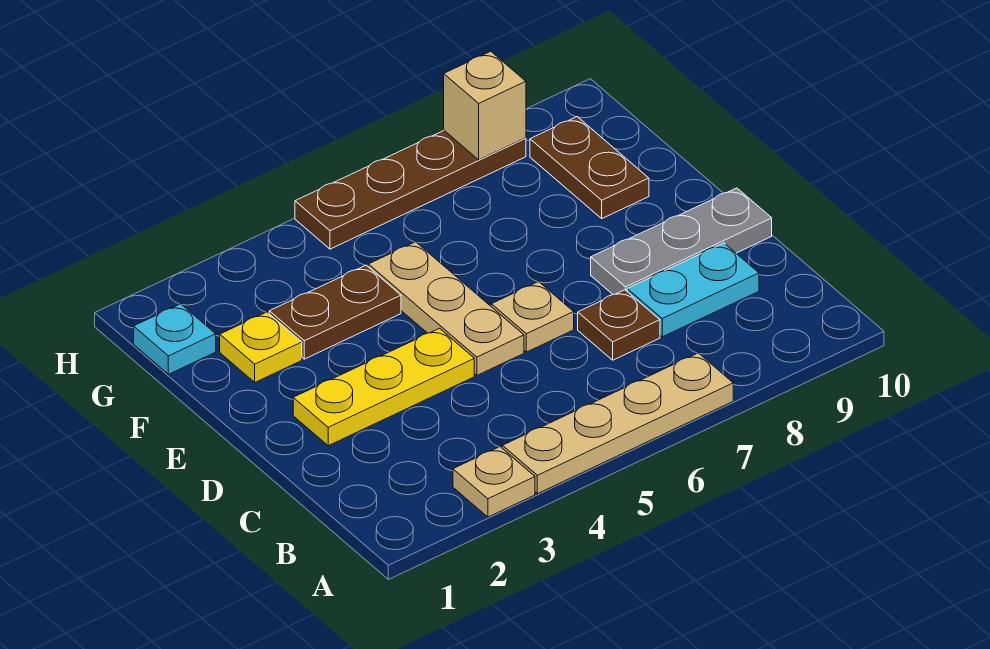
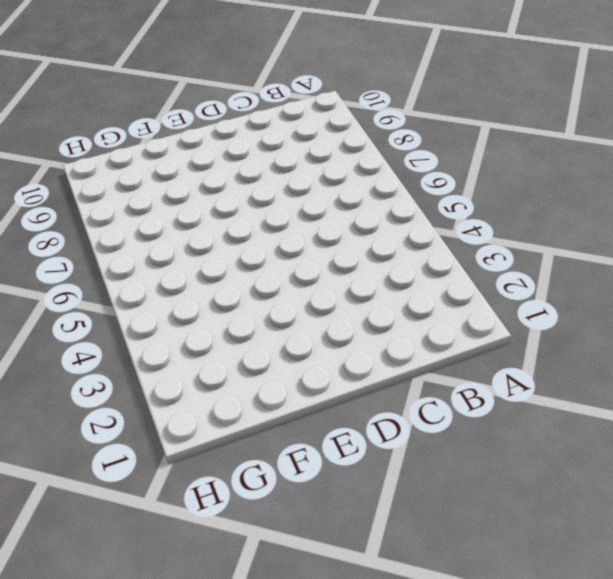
none -> tan 1x1 plate [453,447,535,517]
none -> tan 1x4 plate [502,353,733,494]
none -> brown 1x1 plate [578,290,660,360]

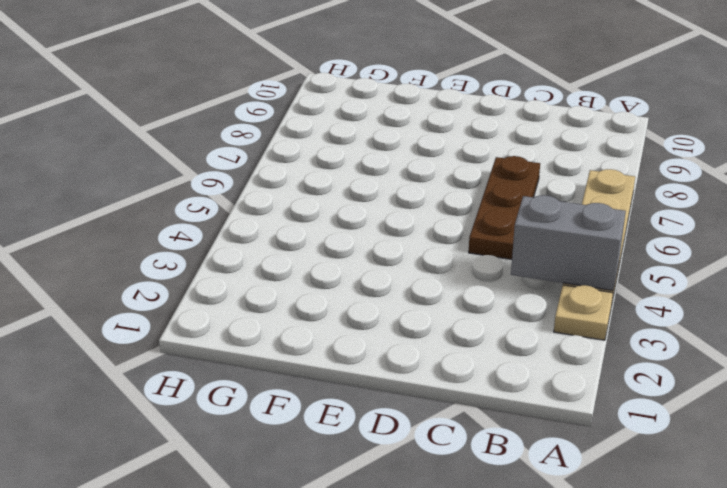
grey 1x2 brick [511,195,626,291] -> none
brown 1x3 plate [469,156,540,260] -> brown 1x1 plate [578,290,660,360]
none -> cyan 1x2 plate [627,243,759,337]
none -> yellow 1x3 plate [293,328,474,446]
none -> tan 1x3 plate [368,242,524,375]

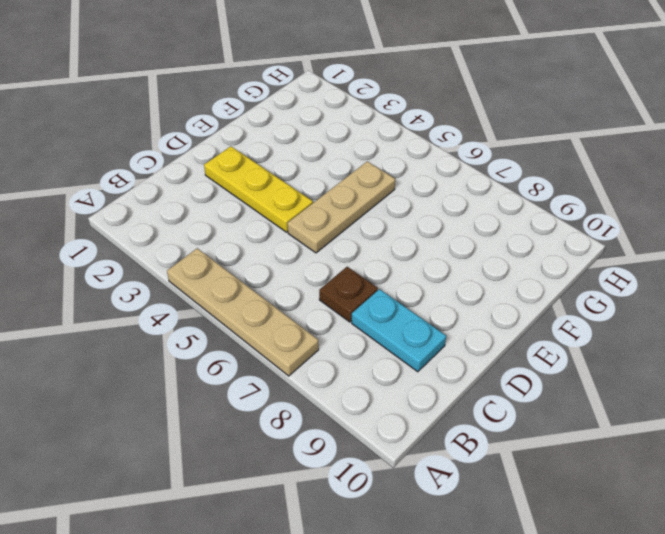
none -> tan 1x1 plate [453,447,535,517]
none -> tan 1x1 plate [491,282,574,352]
none -> grey 1x3 plate [591,188,772,294]

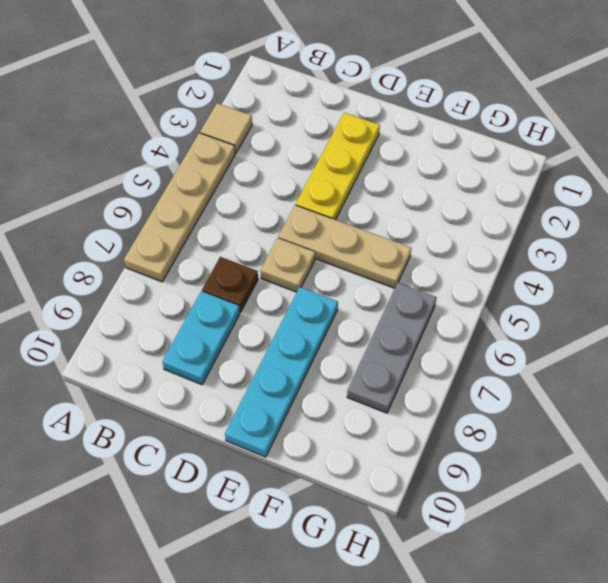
tan 1x1 tile [200,103,252,153] -> tan 1x1 plate [453,447,535,517]
cyan 1x4 plate [225,287,338,457] -> none
grey 1x3 plate [347,283,437,413] -> grey 1x3 plate moved to [591,188,772,294]
none -> yellow 1x1 plate [220,312,302,382]
none -> brown 1x2 plate [269,265,401,359]
none -> brown 1x2 plate [530,117,649,218]

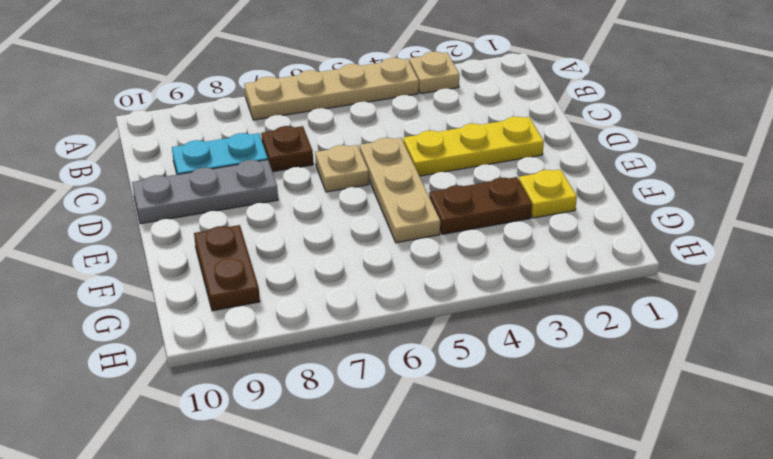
none -> cyan 1x1 plate [134,304,216,374]
none -> brown 1x4 plate [295,131,526,249]
none -> tan 1x1 brick [444,51,526,160]

